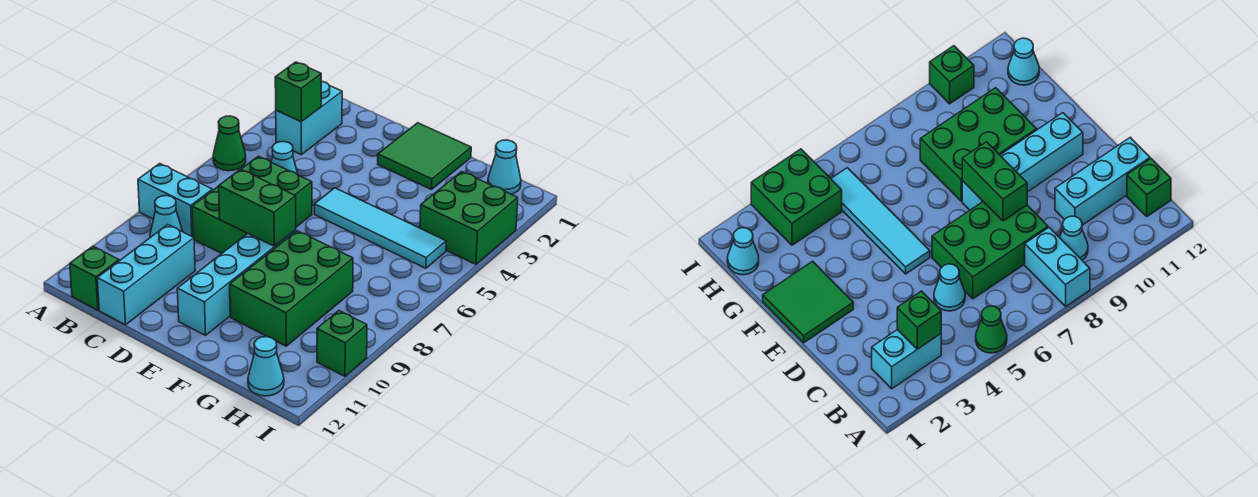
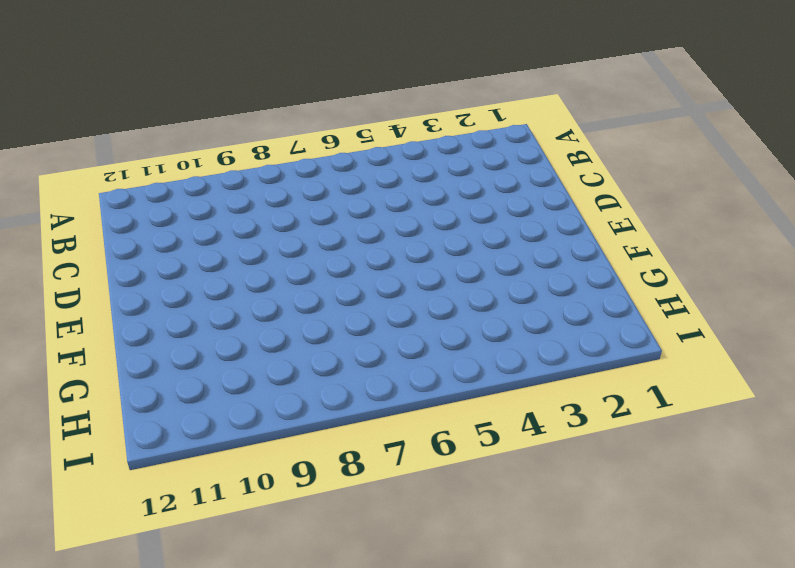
none -> green 1x1 cone [213,116,246,171]
none -> cyan 1x2 brick [138,164,212,237]
none -> cyan 1x2 brick [276,81,342,154]

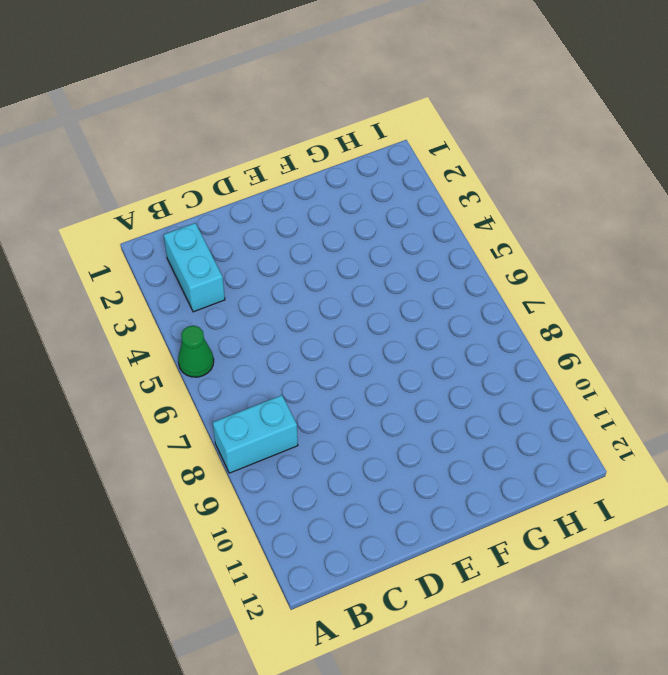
none -> cyan 1x1 cone [150,196,183,237]
none -> green 1x1 brick [70,246,119,310]
none -> cyan 1x1 cone [271,142,298,175]

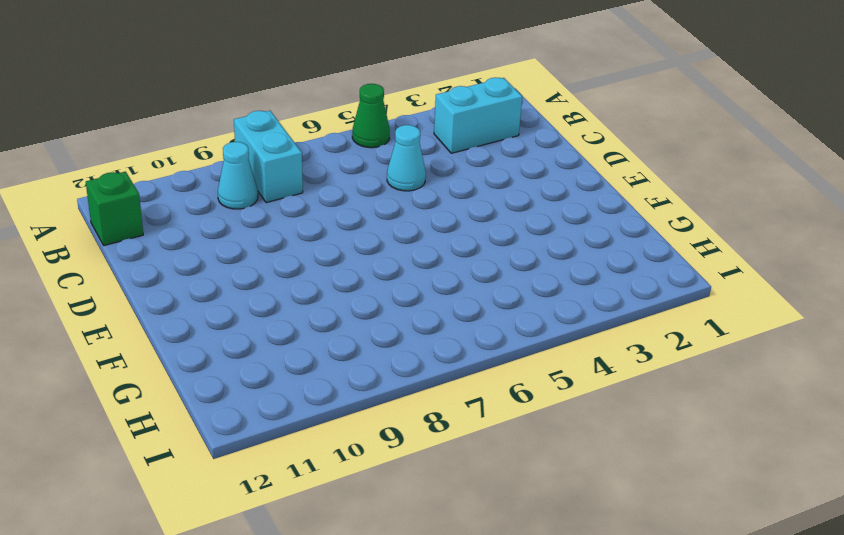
none -> green 2x3 brick [192,156,312,254]
none -> cyan 1x3 brick [97,225,195,325]
none -> green 2x2 tile [378,123,471,190]

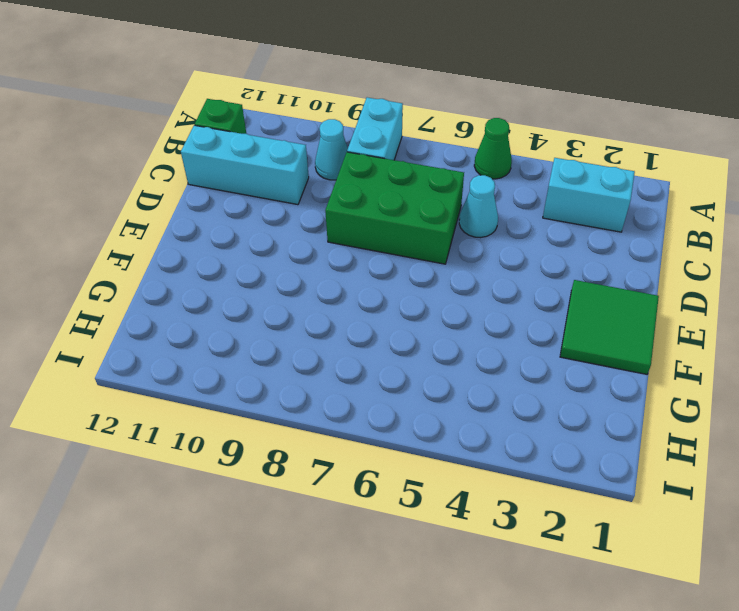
none -> cyan 1x4 tile [314,188,446,268]
none -> cyan 1x4 brick [177,230,296,335]
none -> green 2x3 brick [230,231,353,346]

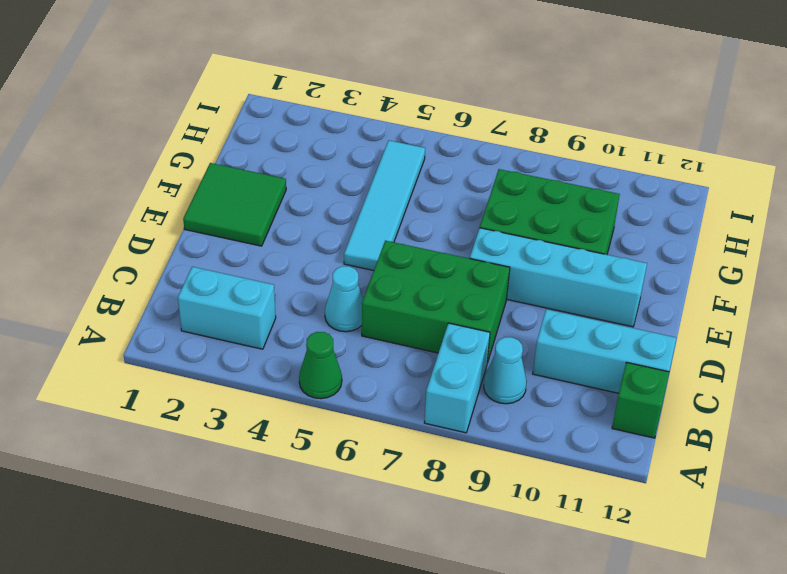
none -> cyan 1x1 cone [488,140,521,194]
none -> green 2x2 brick [420,172,518,264]
none -> cyan 1x1 cone [248,337,284,396]

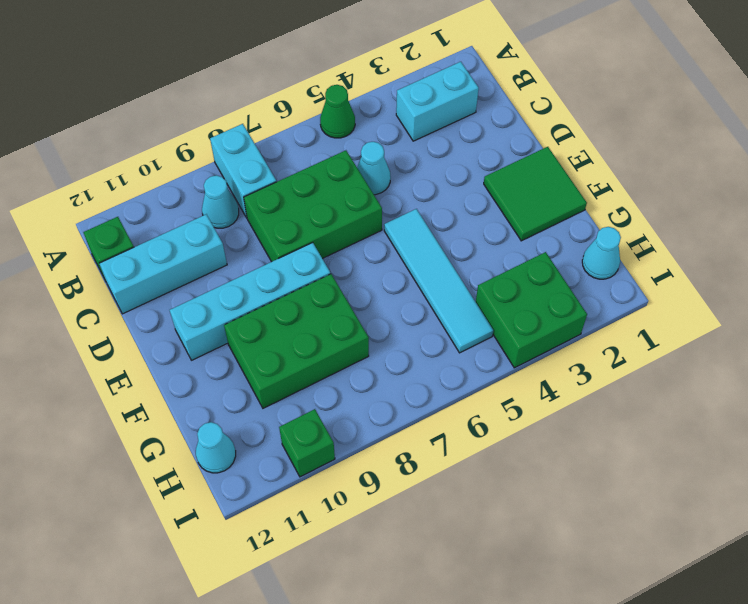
none -> green 1x1 brick [275,62,321,122]
none -> green 1x2 brick [219,169,296,246]

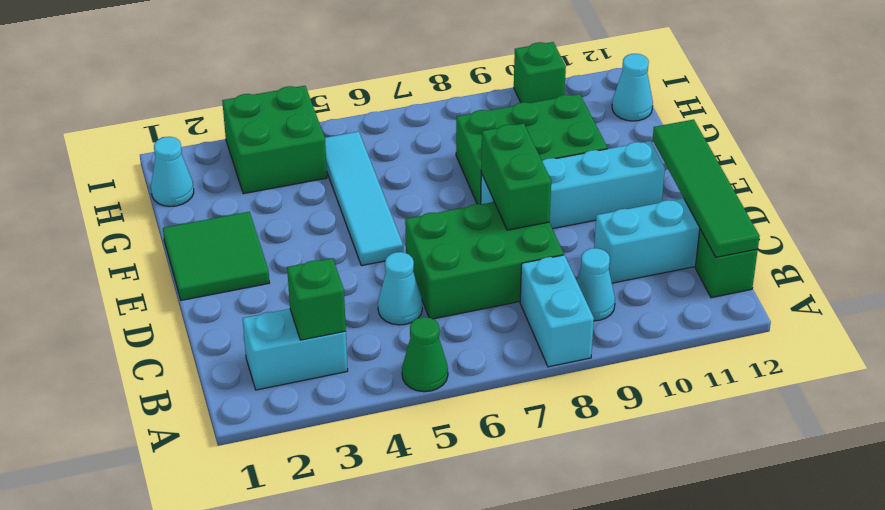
green 1x4 tile [653,119,760,257] -> none

